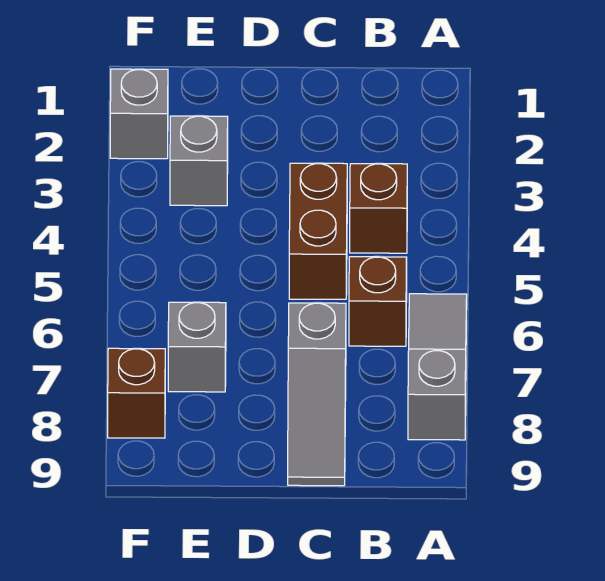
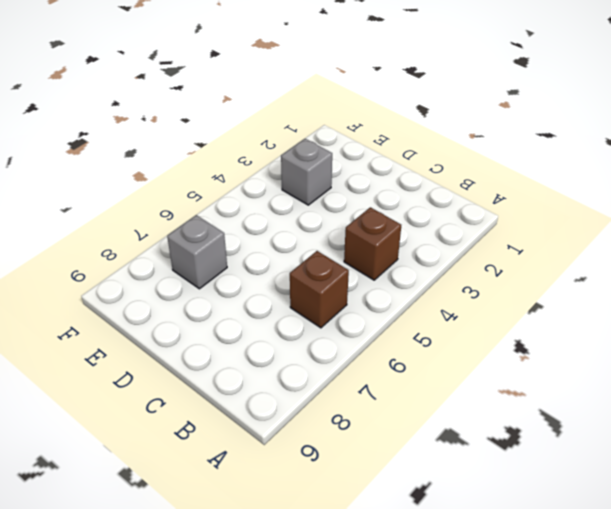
none -> grey 1x3 slope [408,294,467,440]
none -> brown 1x2 brick [289,163,347,299]

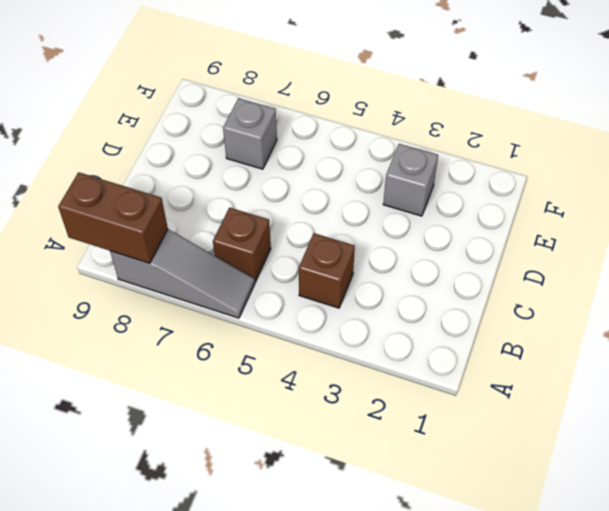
brown 1x2 brick [58,172,168,263] -> brown 1x2 brick moved to [289,163,347,299]
none -> grey 1x3 slope [288,303,346,486]
none -> grey 1x1 brick [110,69,168,159]

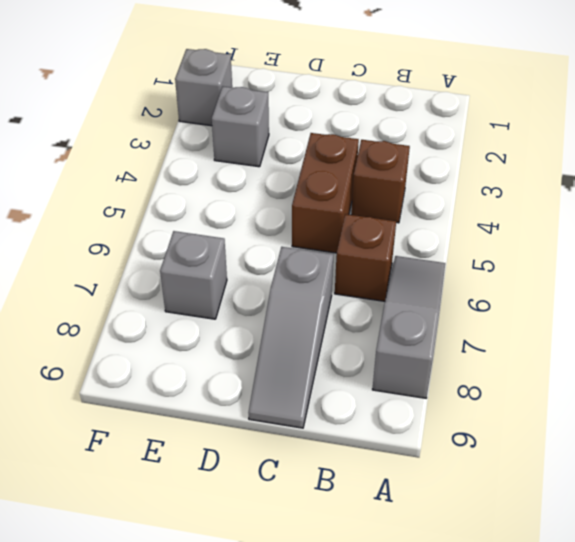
none -> brown 1x1 brick [108,348,165,438]

